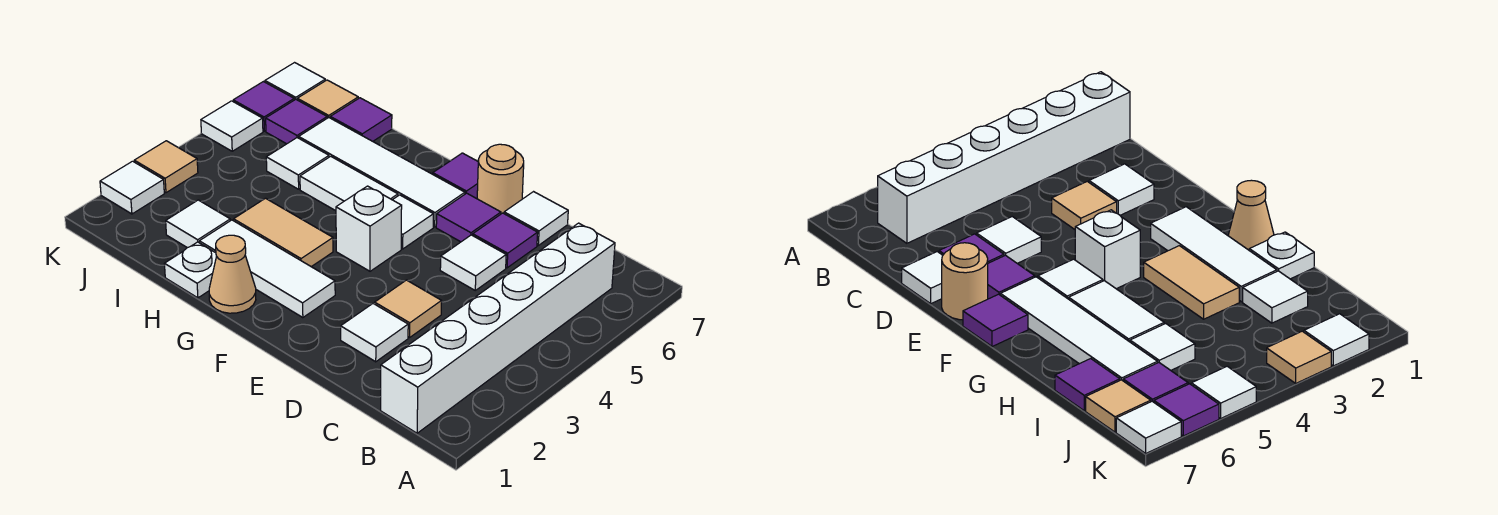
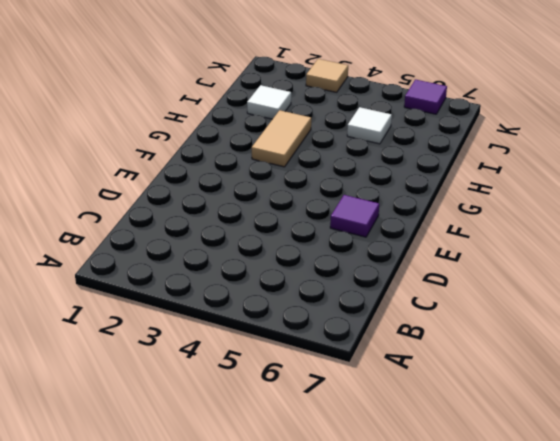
none -> white 1x6 brick [381,223,615,433]
none -> white 1x1 tile [341,304,408,362]
none -> tan 1x1 tile [375,280,442,337]

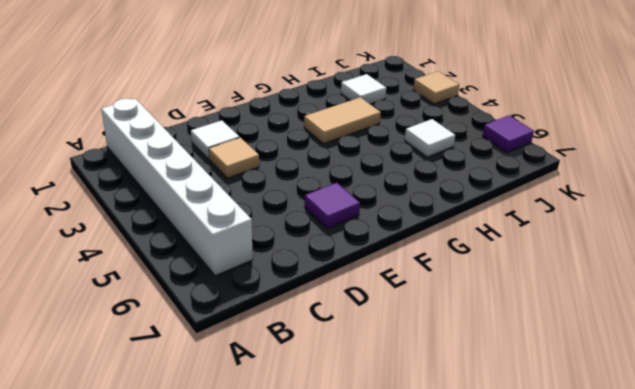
none -> white 1x1 tile [440,235,506,290]
none -> purple 1x1 tile [473,213,538,268]
none -> white 1x1 tile [504,192,568,245]

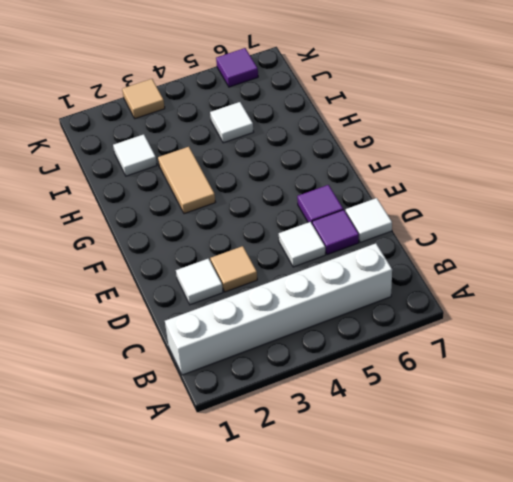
none -> tan 1x1 round brick [477,144,524,214]
none -> white 1x3 tile [199,220,335,318]
none -> white 1x1 brick [336,186,402,271]

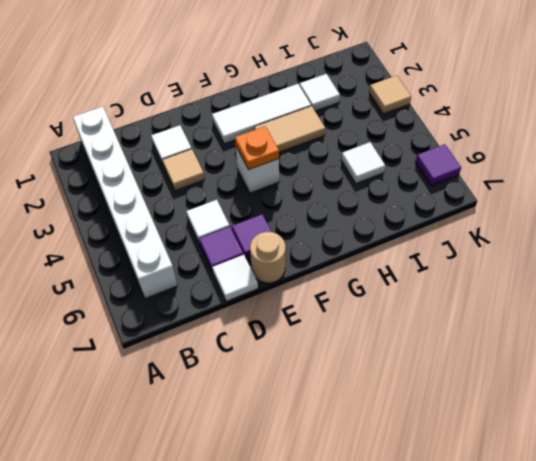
orange 1x1 plate [235,126,279,170] -> none
none -> white 1x1 tile [393,195,433,249]
none -> white 1x4 tile [299,118,465,227]
none -> purple 1x1 tile [433,153,478,199]

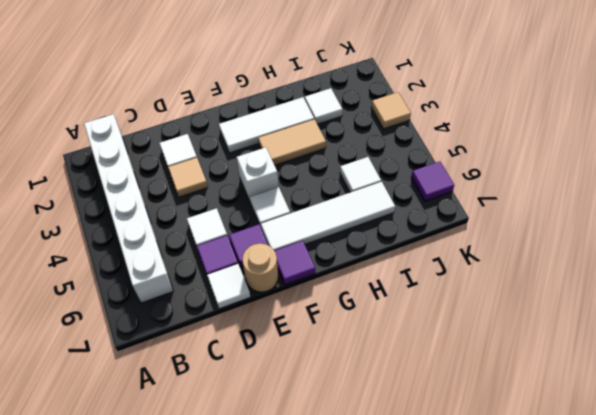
none -> tan 1x1 cone [209,235,256,313]
none -> white 1x2 tile [300,156,398,211]
none -> white 1x1 plate [165,242,217,298]

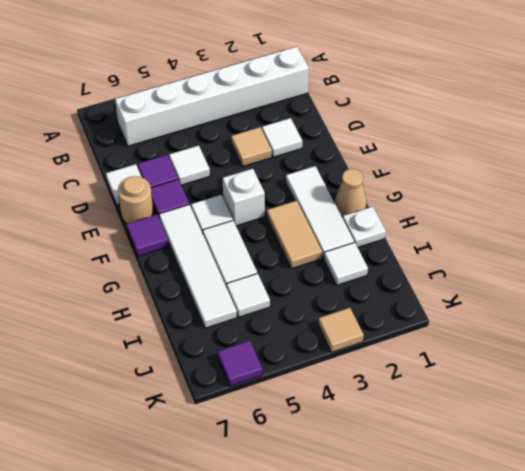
none -> purple 1x1 tile [330,98,392,141]
none -> purple 1x1 tile [266,99,327,144]
none -> tan 1x1 tile [297,80,358,118]

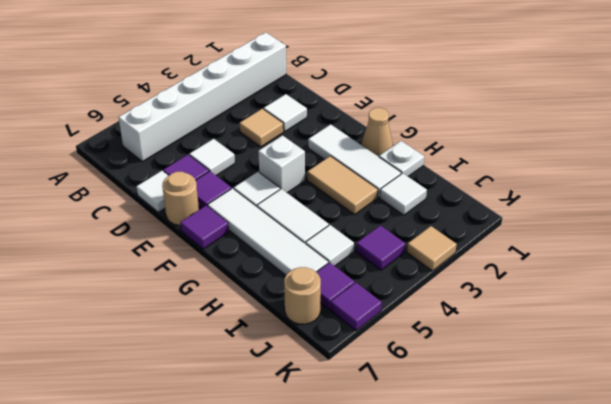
purple 1x1 tile [356,225,405,270] -> purple 1x1 tile moved to [330,98,392,141]
tan 1x1 round brick [284,267,321,324] -> tan 1x1 tile [297,80,358,118]
none -> white 1x1 tile [100,161,164,214]
none -> white 1x1 tile [201,101,263,151]
none -> white 1x1 tile [265,63,325,100]

